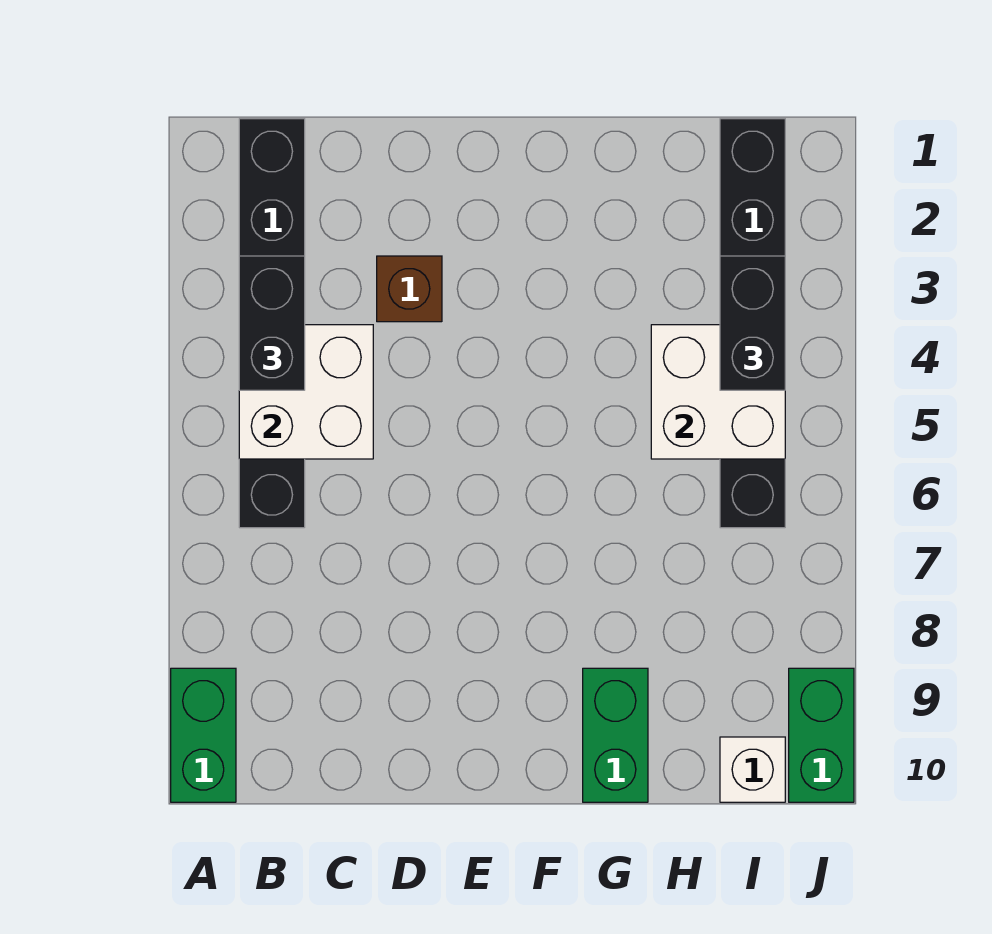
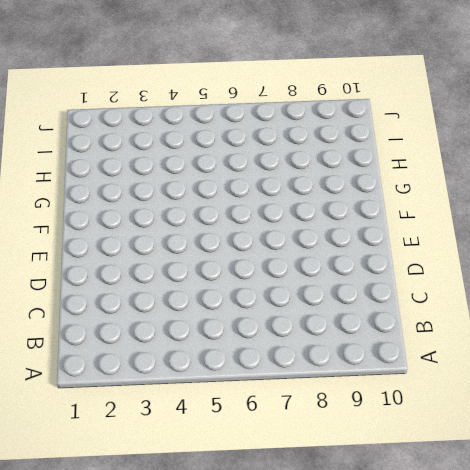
none -> green 1x2 brick [171,668,236,802]
none -> black 1x6 brick [239,119,305,528]

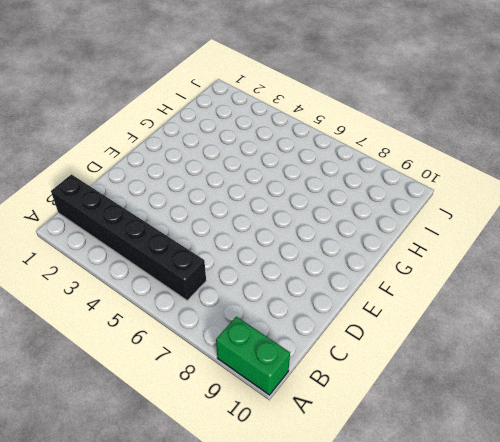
none -> brown 1x1 brick [377,256,442,322]
none -> green 1x2 brick [583,668,648,802]

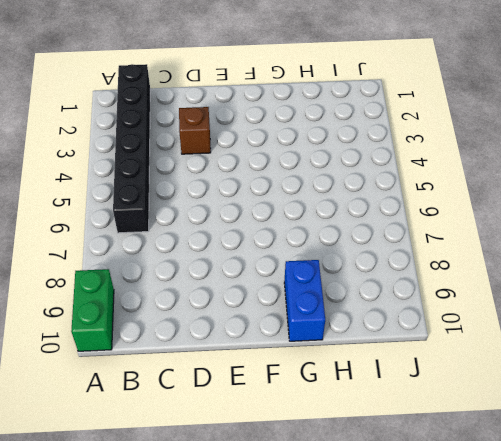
blue 1x2 brick [284,260,325,341] -> green 1x2 brick [583,668,648,802]
none -> black 1x6 brick [720,119,785,528]
none -> white 1x1 brick [720,737,785,802]

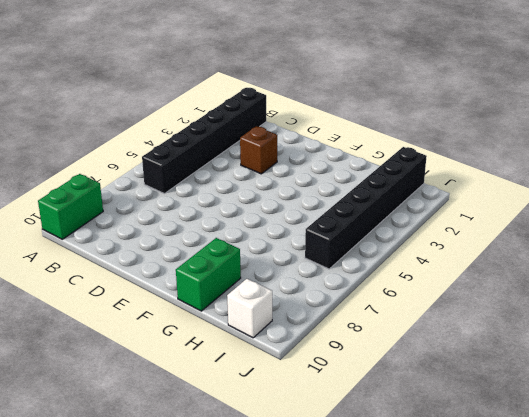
none -> green 1x2 brick [789,668,854,802]
none -> white 2x2 brick [239,325,373,459]

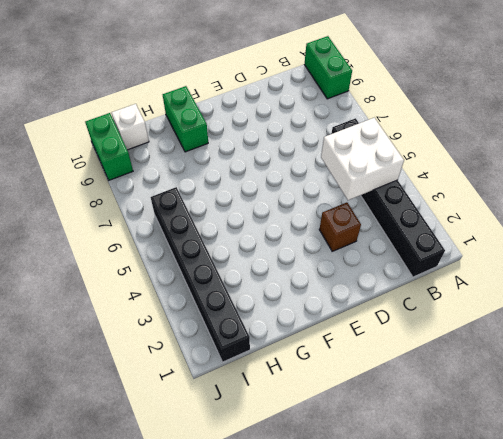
none -> white 2x2 brick [651,325,785,459]
none -> black 1x2 brick [239,256,305,390]

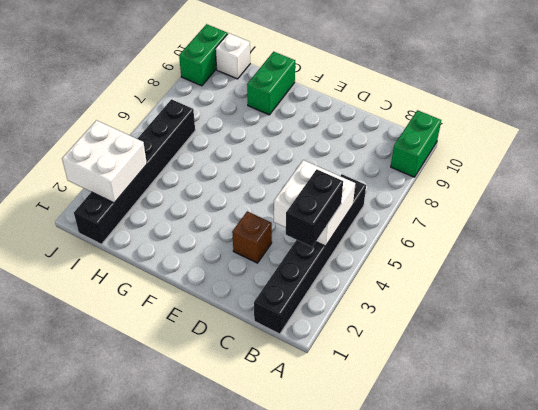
white 2x2 brick [62,120,147,203] -> white 2x2 brick moved to [651,325,785,459]
none -> black 1x2 brick [720,256,785,390]

